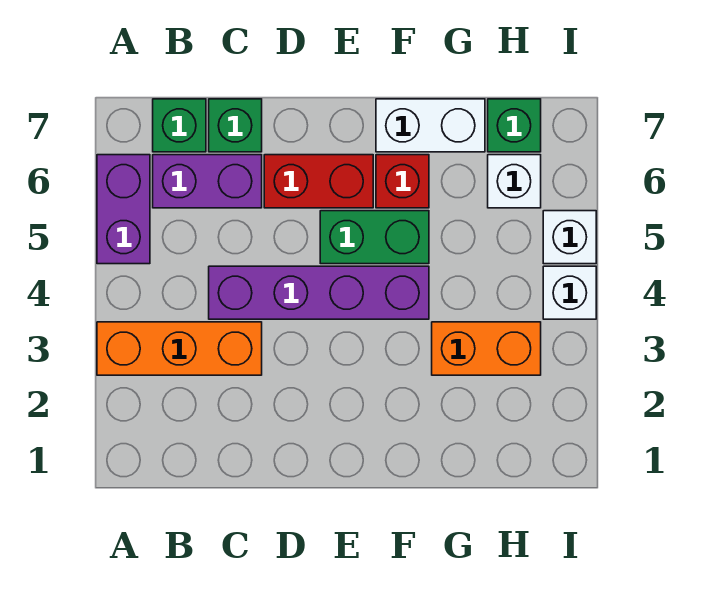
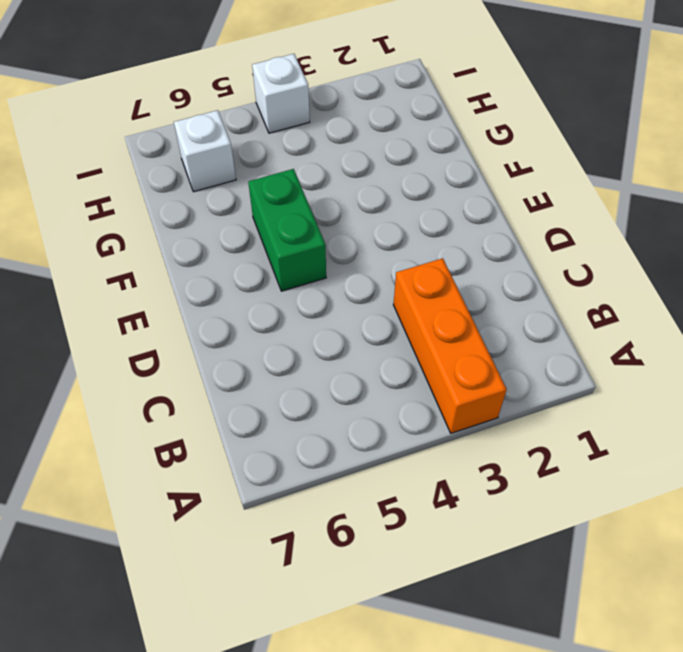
none -> purple 1x2 brick [97,155,150,264]
none -> purple 1x2 brick [153,155,262,208]
none -> green 1x1 brick [153,99,206,152]

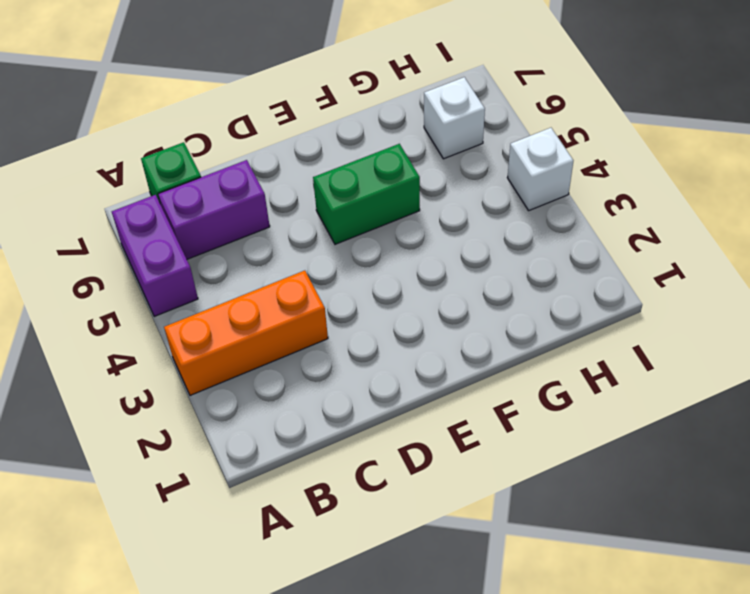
none -> purple 1x4 brick [209,266,429,319]
none -> green 1x1 brick [209,99,262,152]
none -> red 1x2 brick [264,155,373,208]

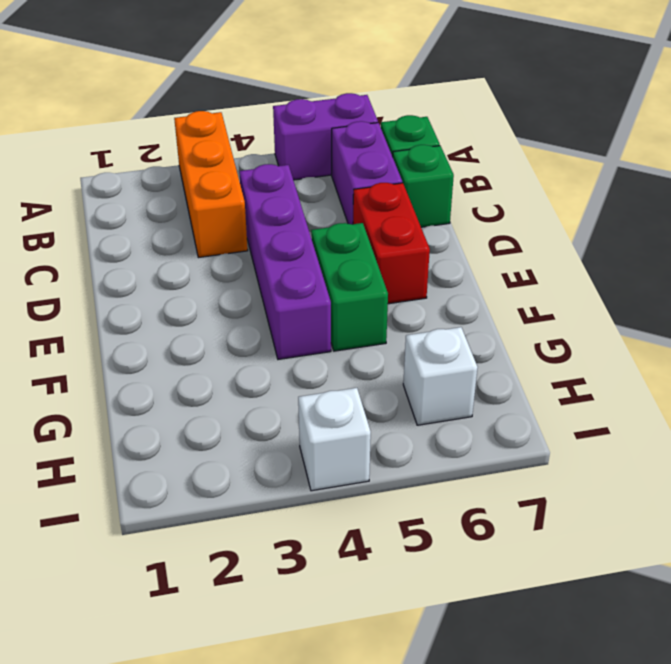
none -> red 1x1 brick [376,155,429,208]
none -> white 1x2 brick [376,99,485,152]
none -> orange 1x2 brick [432,322,541,375]

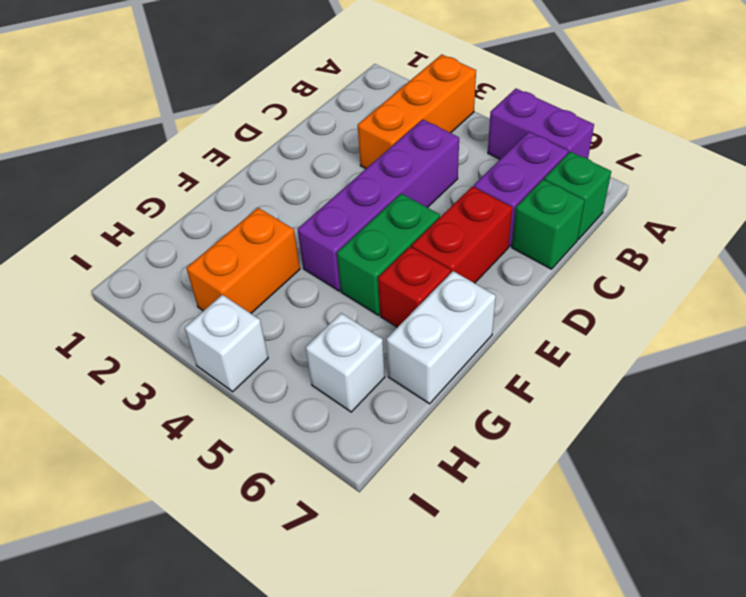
none -> green 1x1 brick [488,99,541,152]
none -> white 1x1 brick [543,211,596,264]

